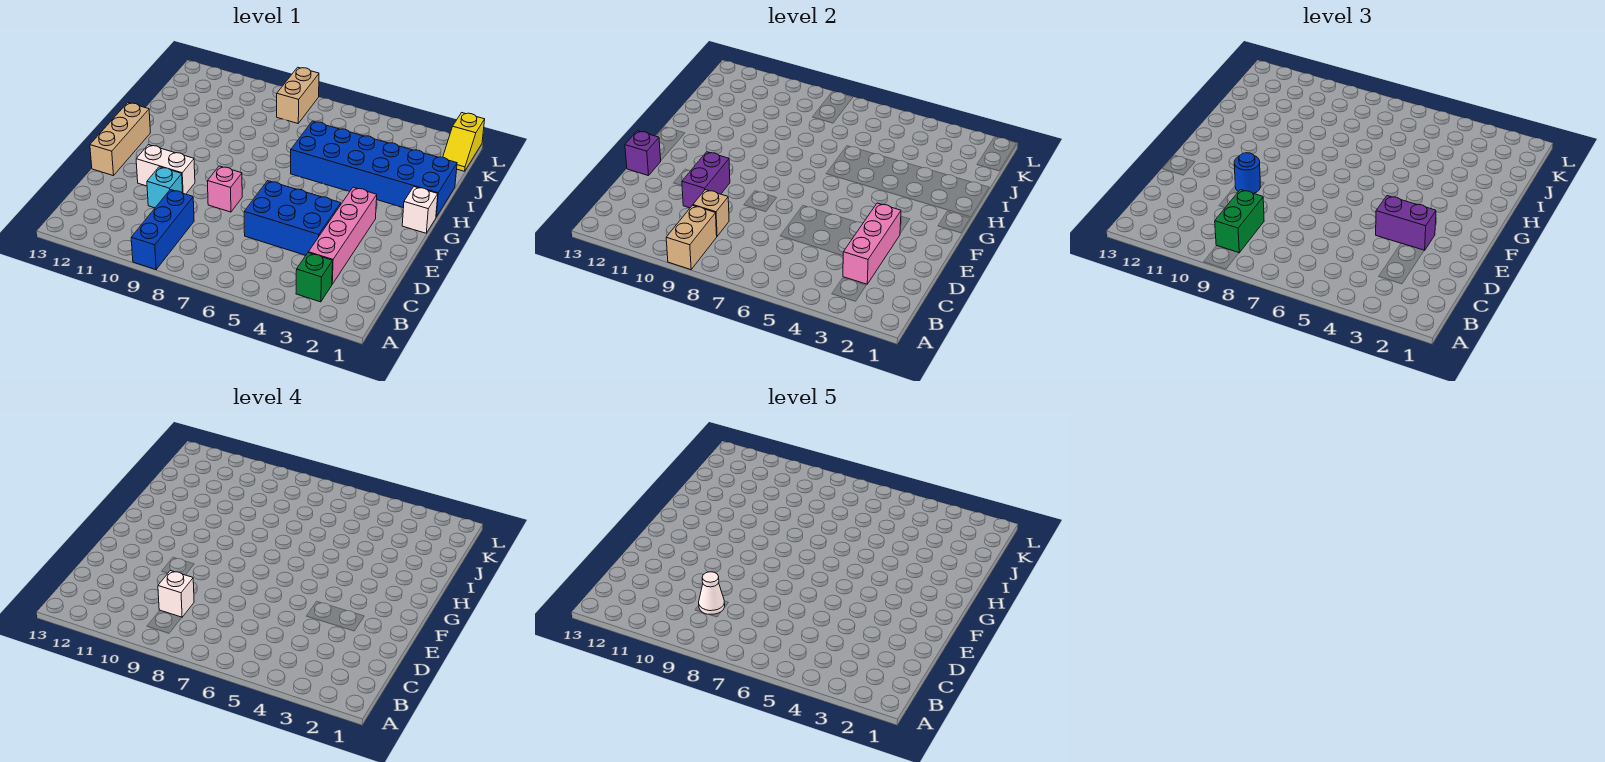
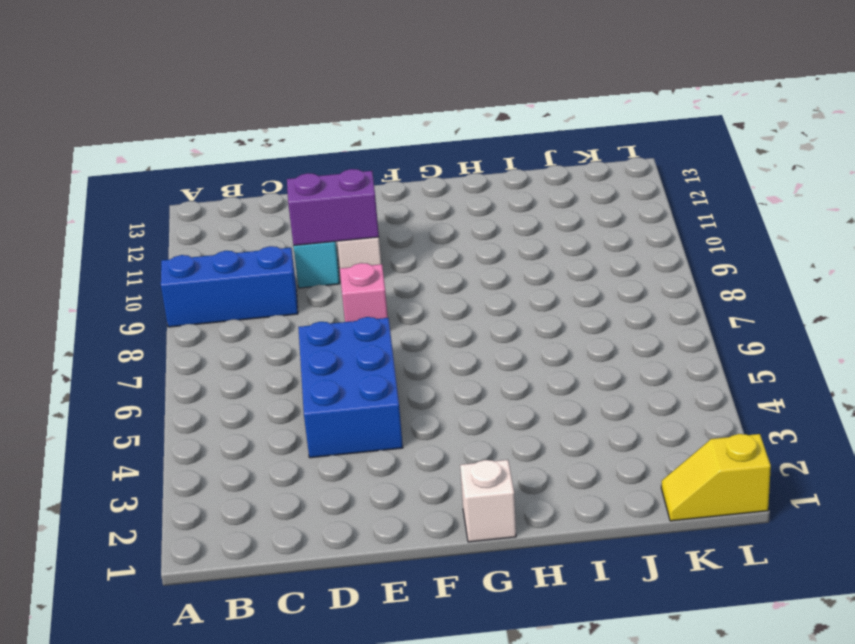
none -> green 1x1 brick [296,253,333,302]
none -> pink 1x4 brick [308,187,377,284]
none -> tan 1x3 brick [90,103,150,176]

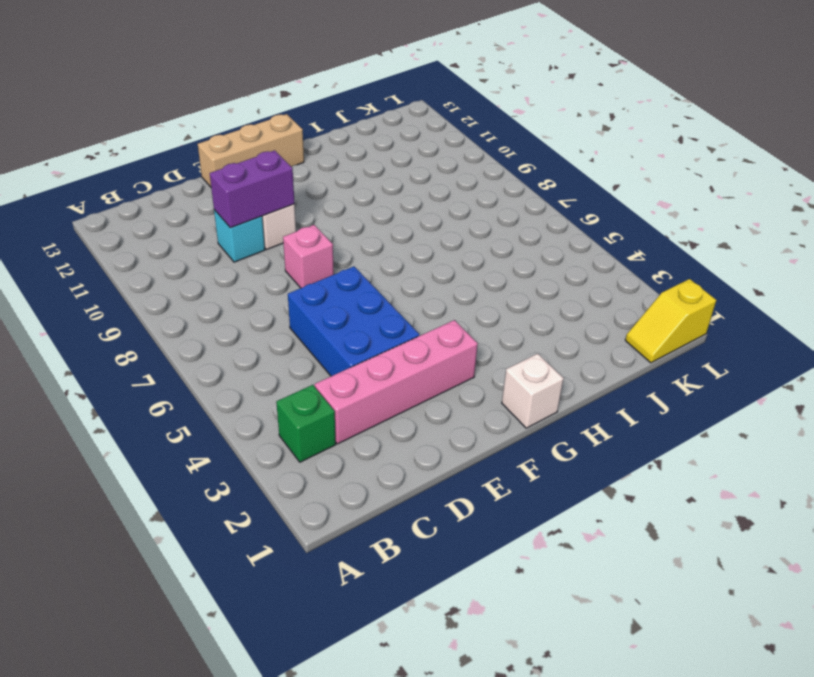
none -> blue 1x3 brick [131,190,194,270]
none -> blue 2x6 brick [291,121,457,217]
none -> tan 1x2 brick [277,67,319,123]

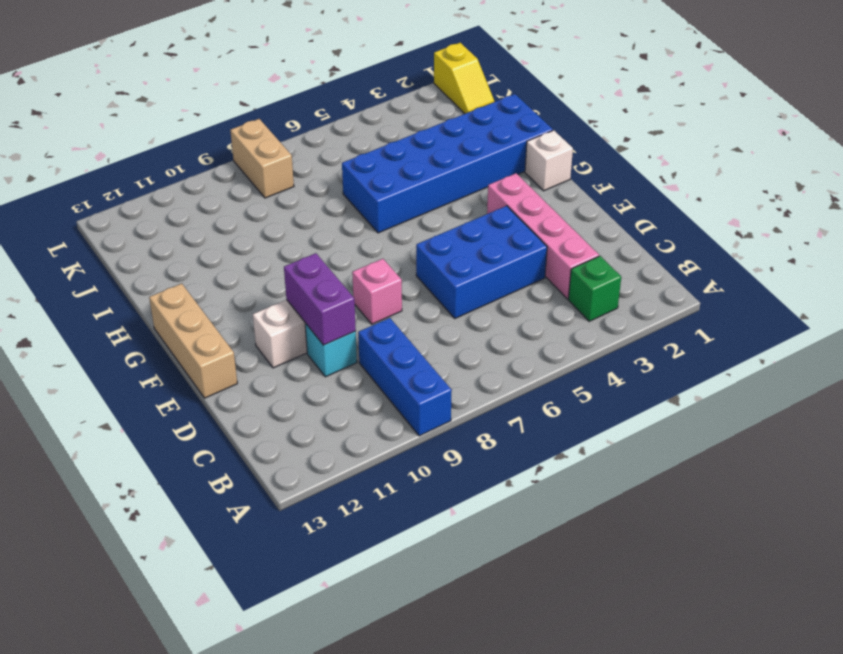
none -> tan 1x2 brick [666,205,717,270]
none -> pink 1x3 brick [843,203,901,284]
none -> tan 1x1 brick [693,190,729,236]

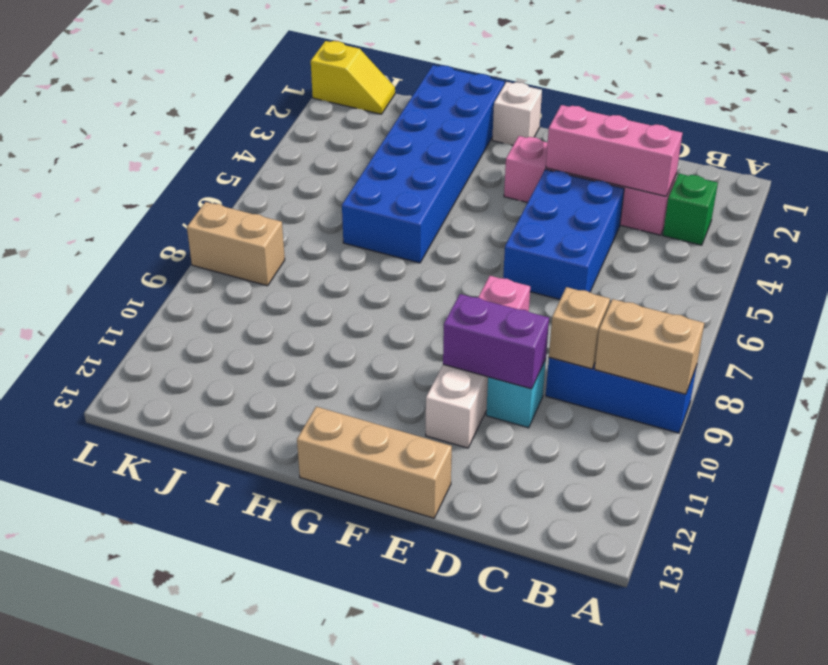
none -> purple 1x1 brick [625,131,661,176]
none -> green 1x2 brick [1215,190,1264,253]
none -> purple 1x2 brick [1376,196,1436,250]

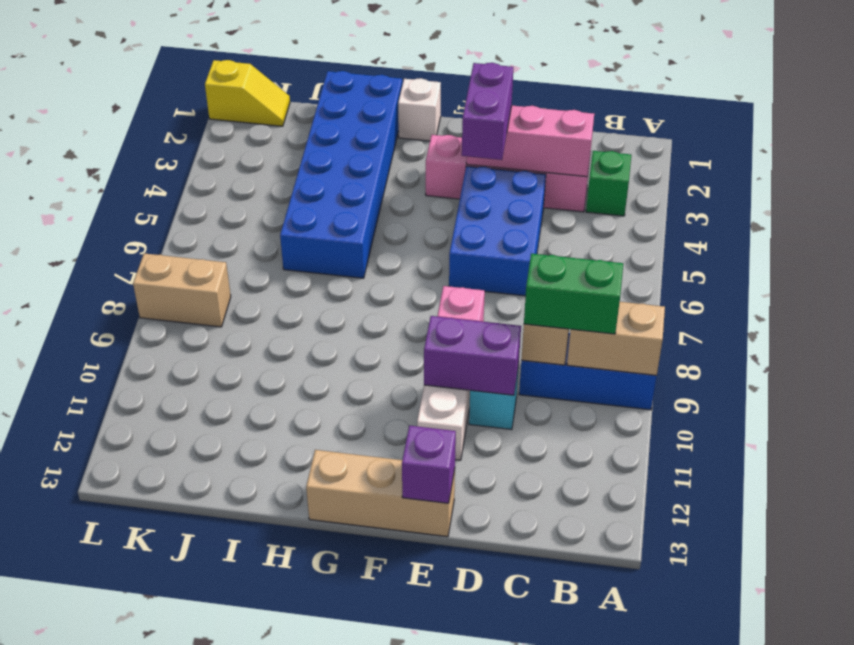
none -> blue 1x1 round brick [1234,153,1260,194]
none -> white 1x1 brick [158,571,194,617]
none -> white 1x1 cone [699,572,725,615]

